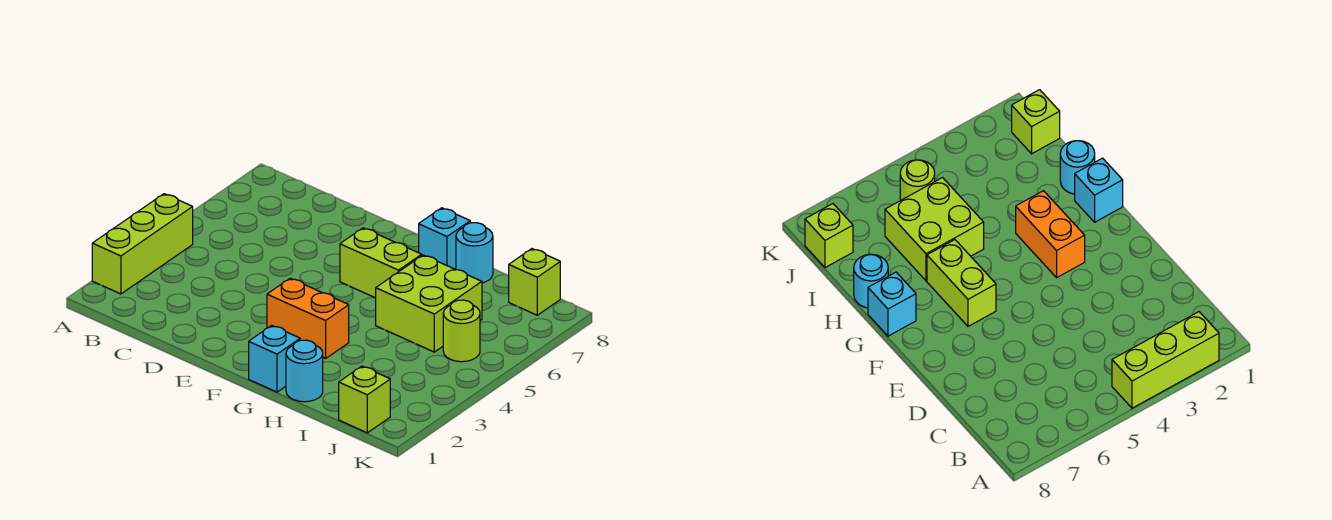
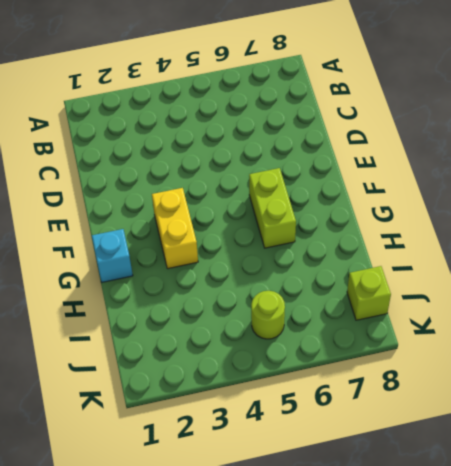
yellow 1x2 brick [152,188,198,269] -> orange 1x2 brick [267,278,349,358]
none -> lime 1x3 brick [92,194,193,294]
none -> cyan 1x1 brick [419,208,470,269]

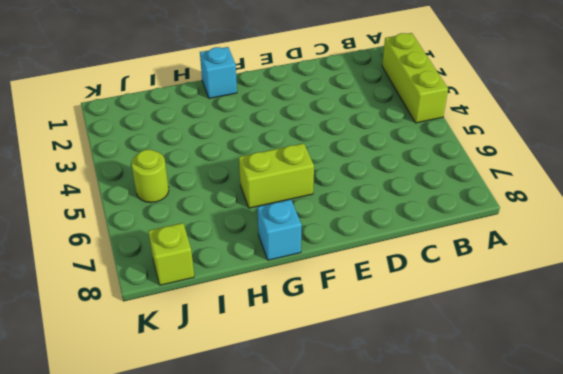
none -> orange 1x2 brick [267,278,349,358]
none -> cyan 1x1 round brick [286,340,323,402]

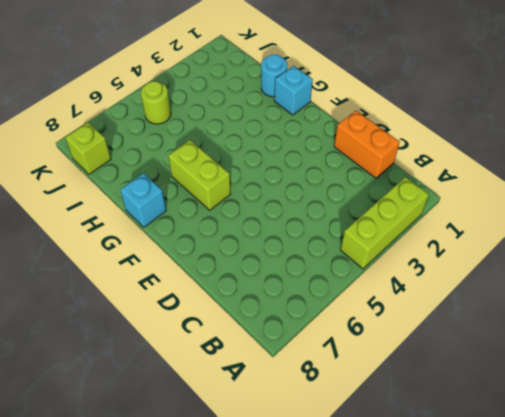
orange 1x2 brick [334,111,400,178] -> orange 1x2 brick moved to [267,278,349,358]
none -> lime 2x2 brick [376,255,482,352]
none -> cyan 1x1 round brick [456,223,493,283]

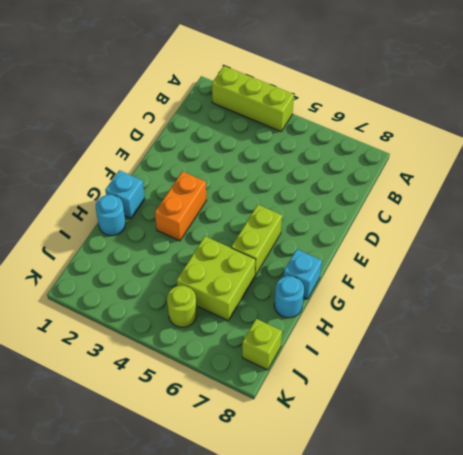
none -> lime 1x1 brick [339,366,390,433]

